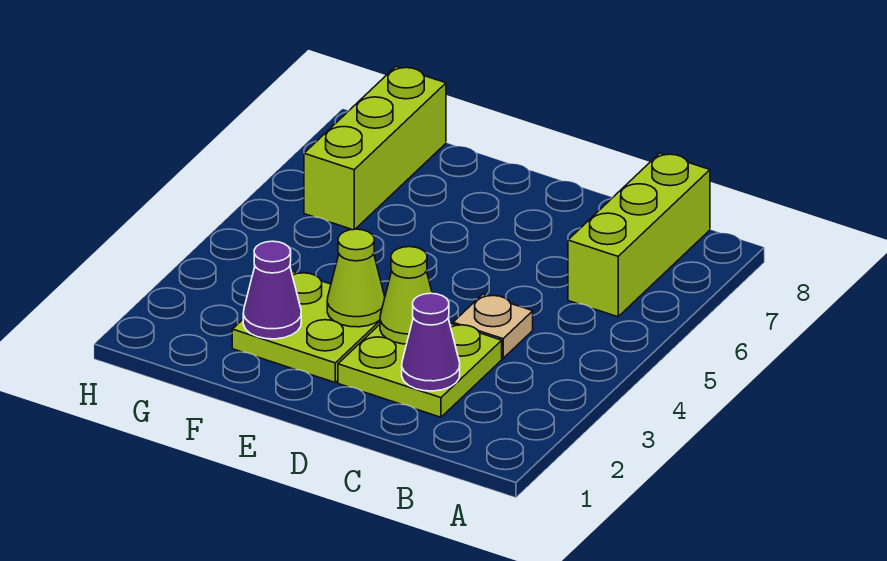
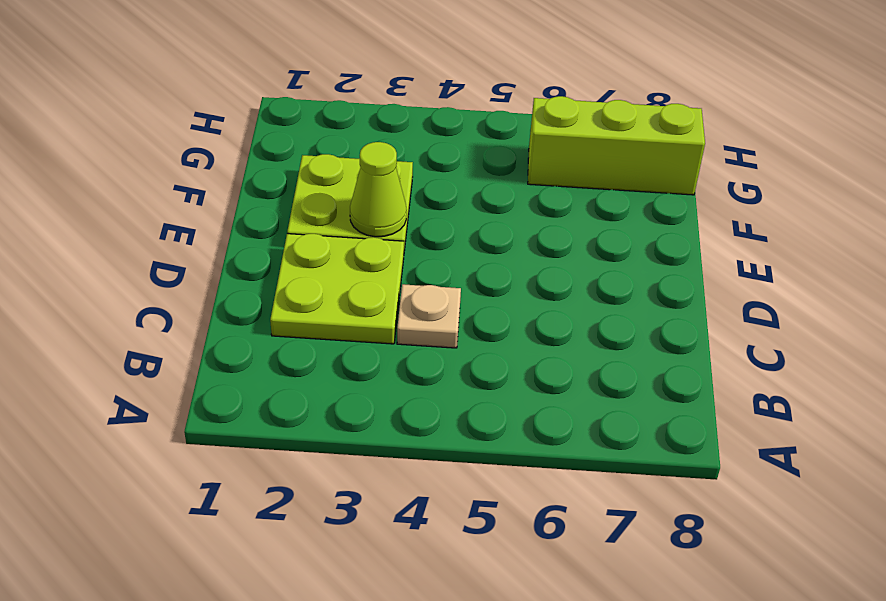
none -> lime 1x3 brick [568,153,710,317]
none -> purple 1x1 cone [402,293,460,391]

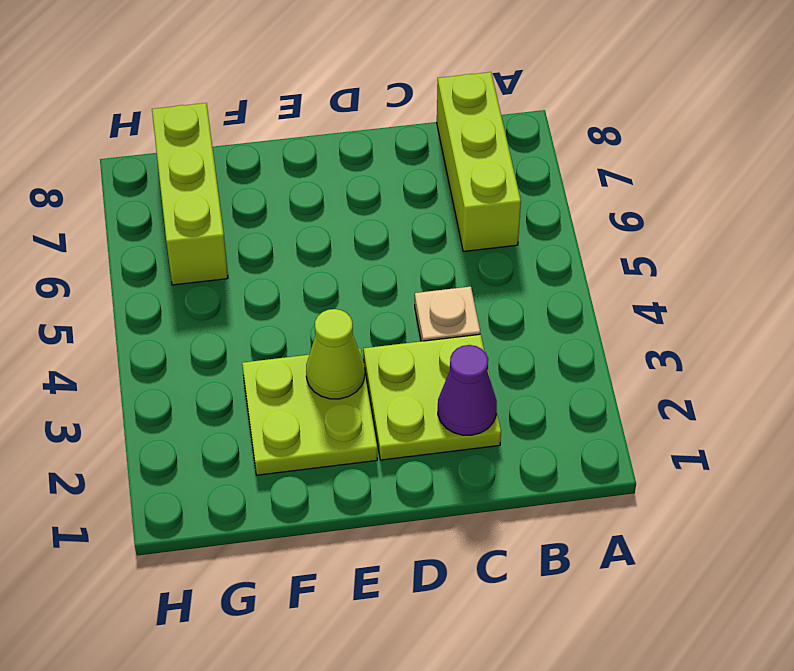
none -> lime 1x1 cone [380,247,432,344]
none -> purple 1x1 cone [243,241,301,339]

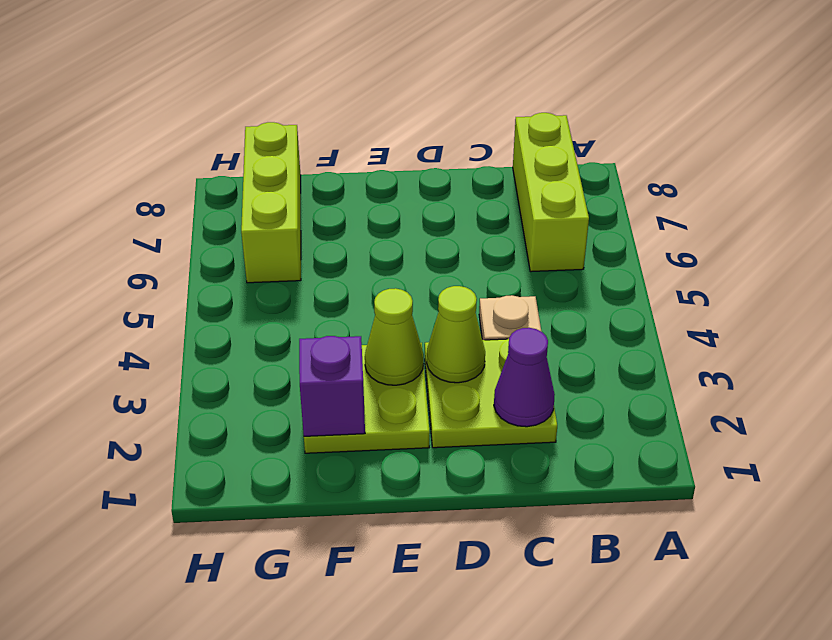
purple 1x1 brick [299,336,365,436] -> purple 1x1 cone [243,241,301,339]

